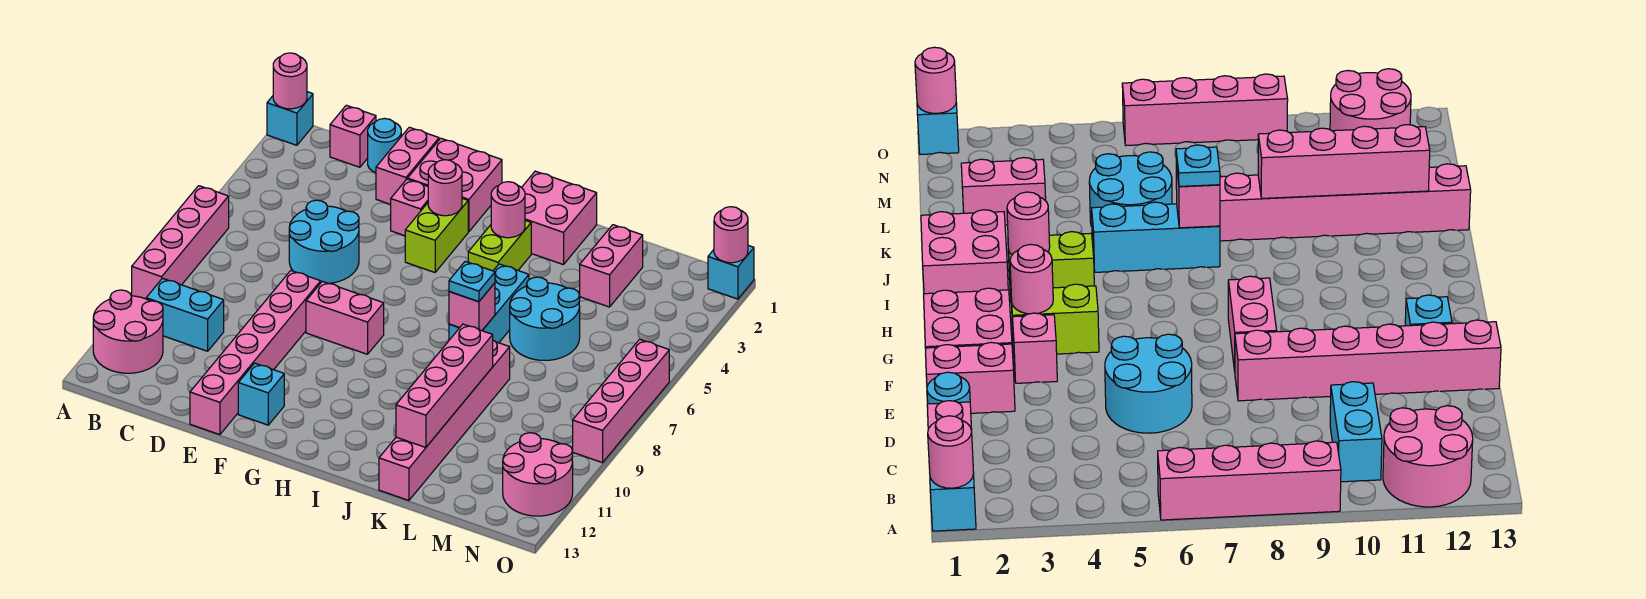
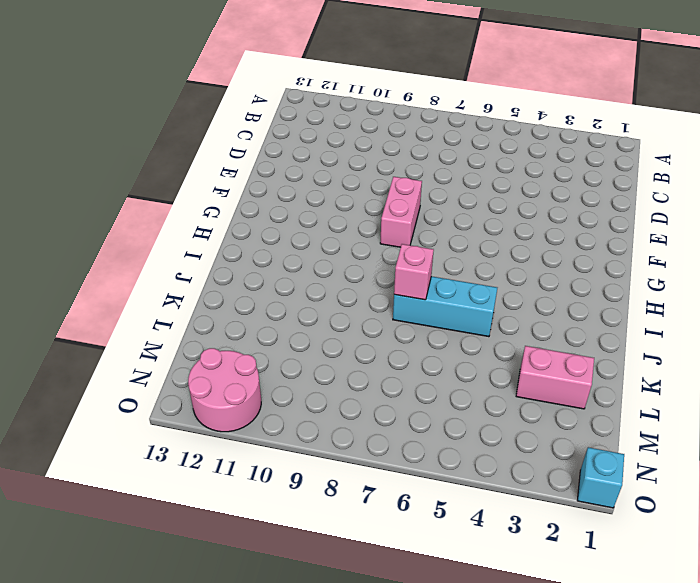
none -> cyan 1x1 brick [267,92,313,145]
none -> pink 1x4 brick [132,186,229,299]
none -> pink 2x2 round brick [93,290,163,373]
none -> cyan 1x2 brick [146,278,224,351]

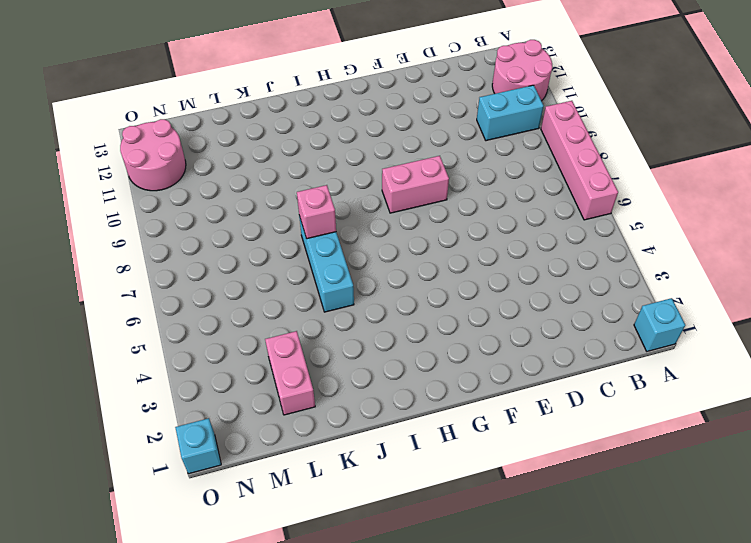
none -> pink 1x1 brick [330,105,376,167]
none -> cyan 1x1 round brick [368,118,401,173]
none -> cyan 2x2 round brick [289,200,359,283]
none -> pink 1x2 brick [376,127,439,204]

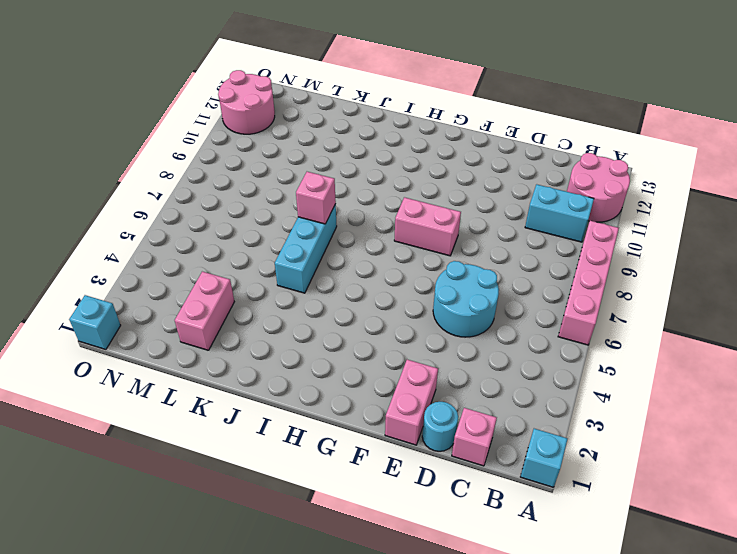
none -> pink 1x6 brick [190,271,321,435]
none -> pink 2x2 brick [408,138,502,232]
none -> pink 1x1 brick [391,179,428,236]
none -> cyan 1x1 brick [238,363,284,425]

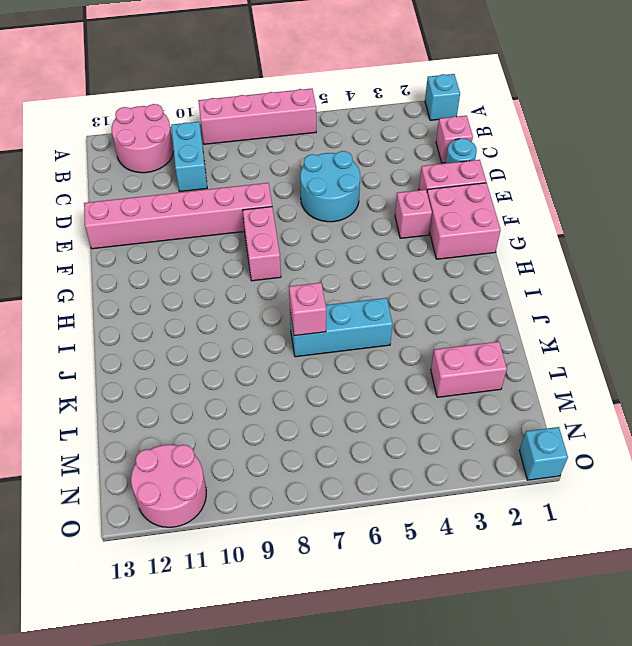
none -> cyan 1x1 brick [238,363,284,425]
none -> lime 1x2 brick [405,199,468,272]
none -> pink 2x2 brick [522,171,597,265]
none -> lime 1x2 brick [468,220,531,271]

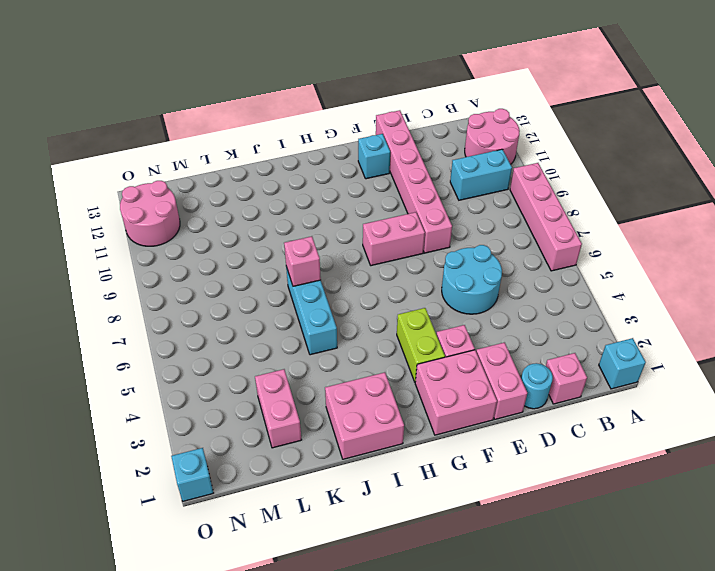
none -> lime 1x2 brick [468,220,531,271]
none -> cyan 2x2 round brick [510,277,580,360]
none -> pink 1x6 brick [379,340,510,501]
none -> pink 1x4 brick [573,339,669,463]

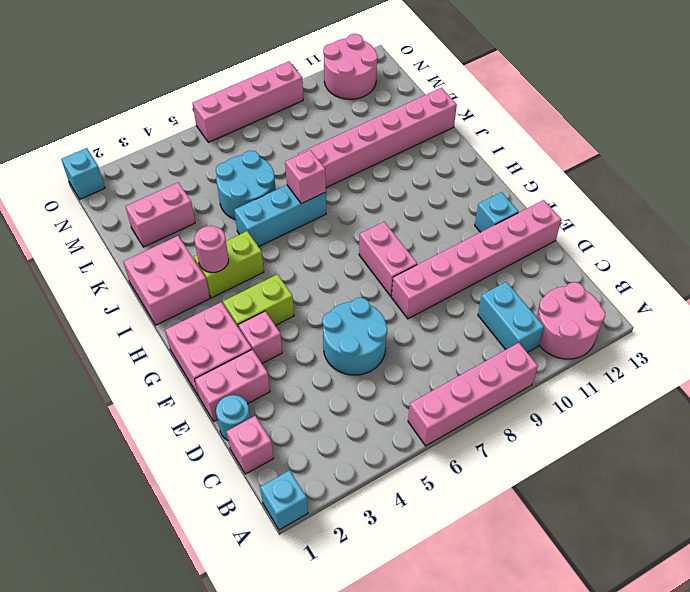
none -> pink 1x1 round brick [273,53,307,109]
none -> pink 1x1 round brick [428,160,462,216]
none -> pink 1x4 brick [396,324,493,447]
none -> pink 1x1 round brick [714,207,748,263]

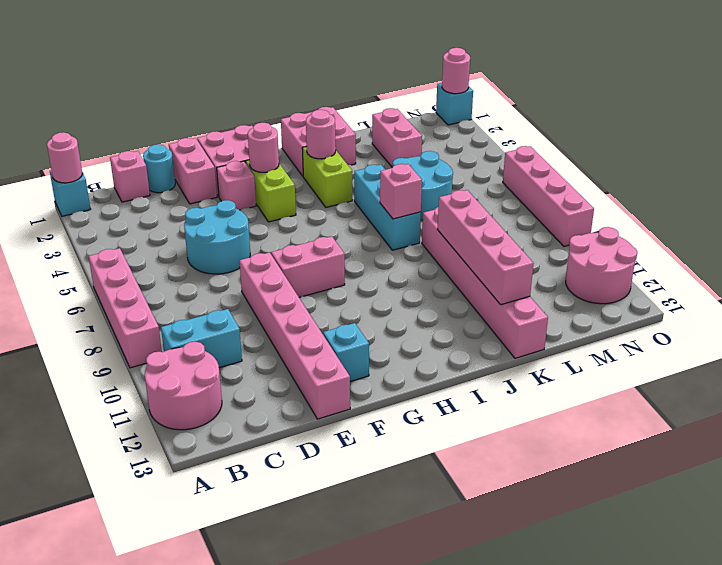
none -> cyan 1x1 plate [449,261,495,302]

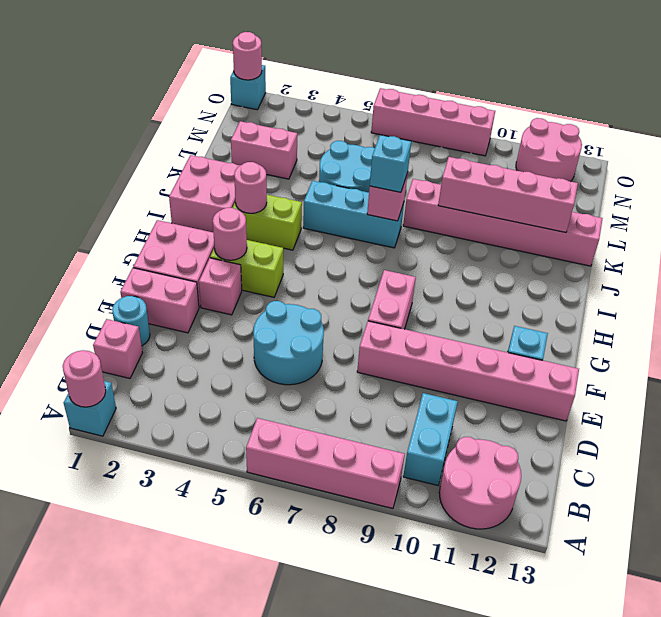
cyan 1x1 brick [370,135,411,192] -> cyan 1x1 plate [449,261,495,302]

